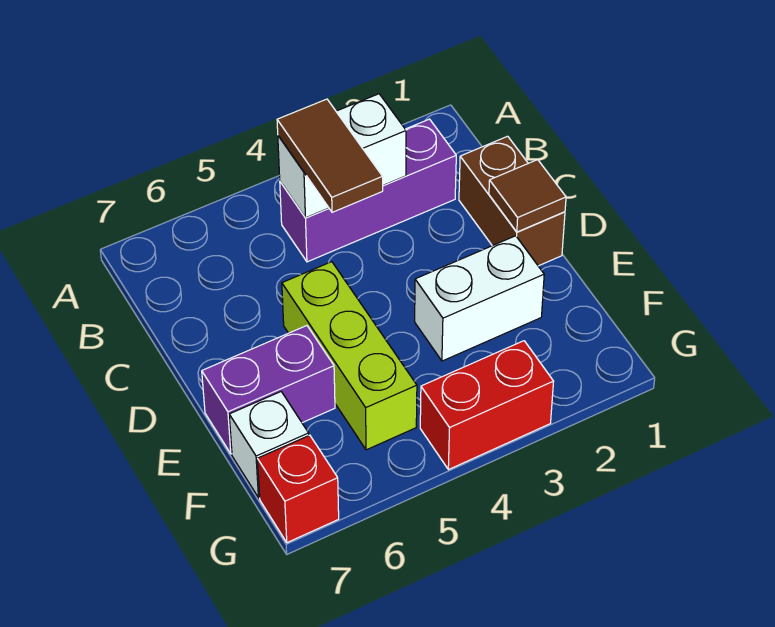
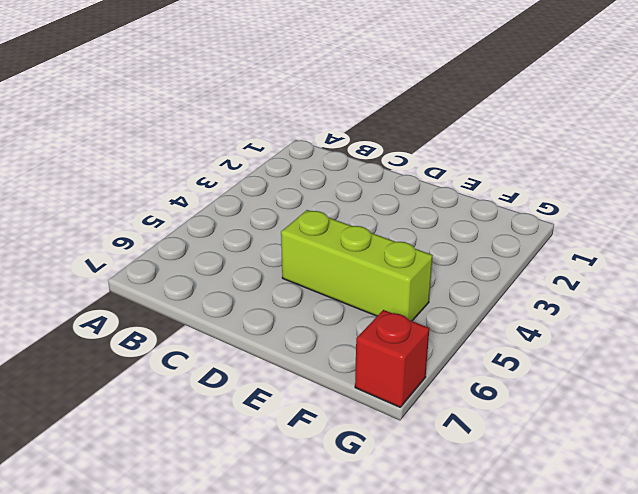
none -> purple 1x3 brick [280,119,456,262]
none -> brown 1x2 brick [459,136,565,266]

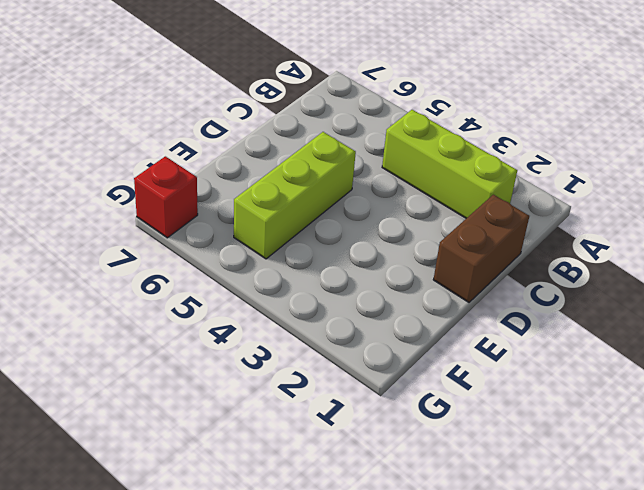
lime 1x3 brick [382,110,517,218] -> purple 1x3 brick [280,119,456,262]
none -> white 1x2 brick [415,236,544,361]
none -> purple 1x2 brick [202,326,335,454]

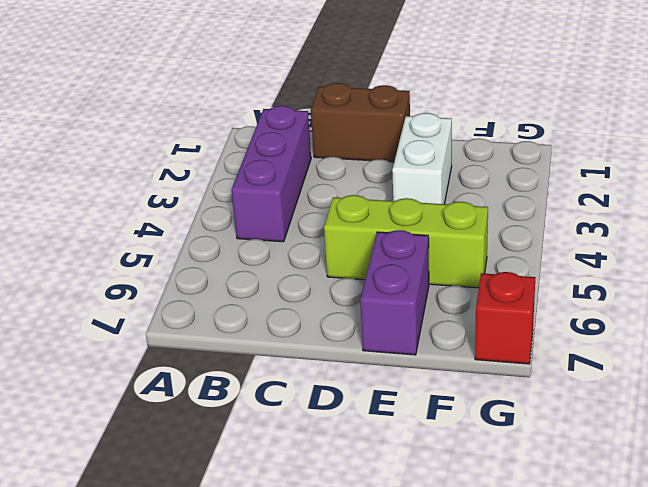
none -> white 1x1 brick [229,392,309,498]
none -> red 1x2 brick [420,341,554,470]

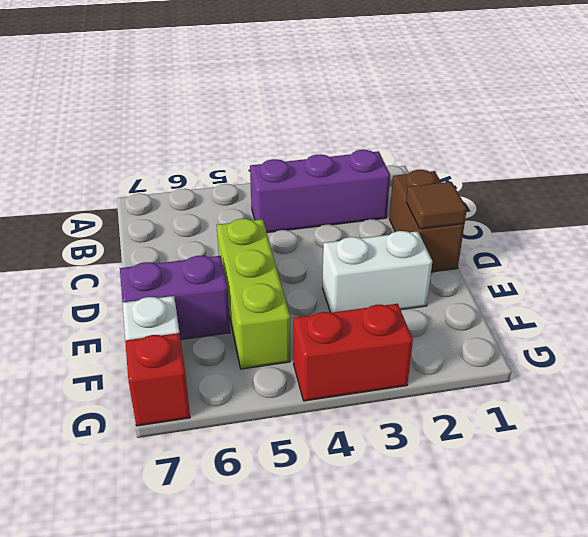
none -> white 1x2 brick [278,94,406,218]
none -> brown 1x2 tile [277,99,383,212]

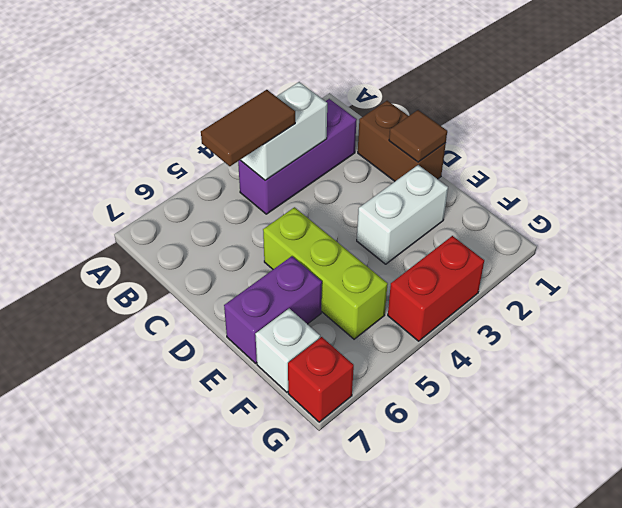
brown 1x2 tile [201,90,295,166] -> brown 1x2 tile turned to [277,99,383,212]

